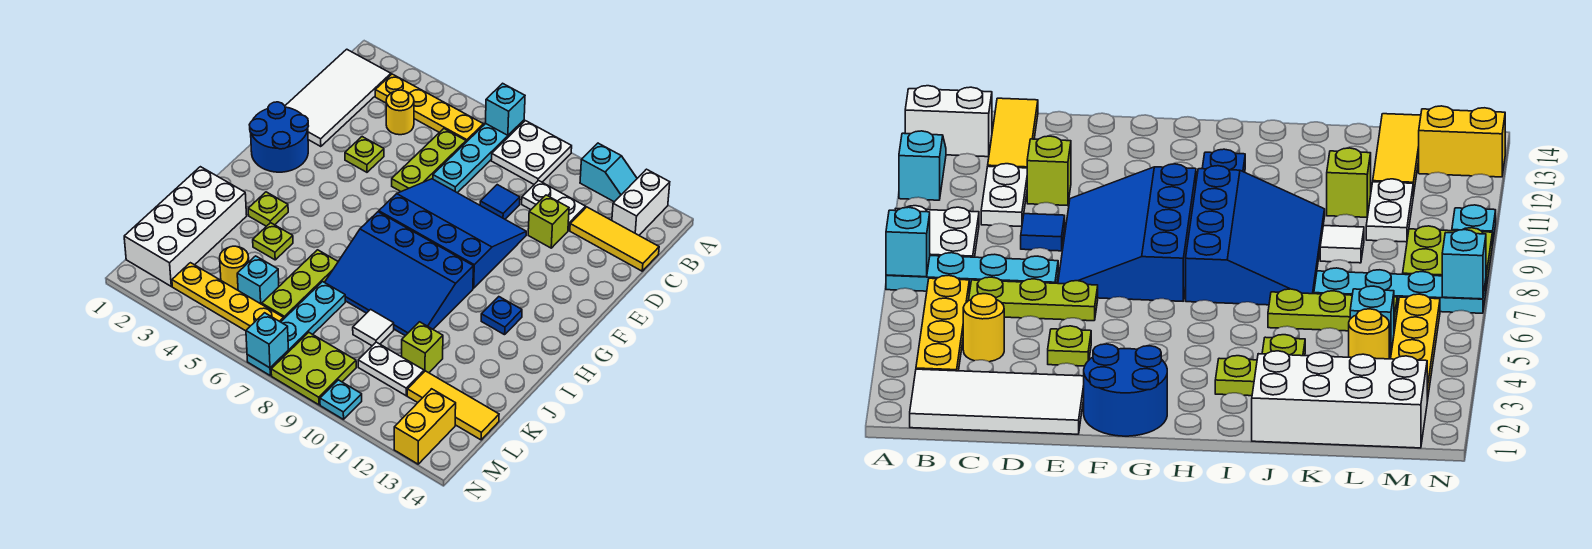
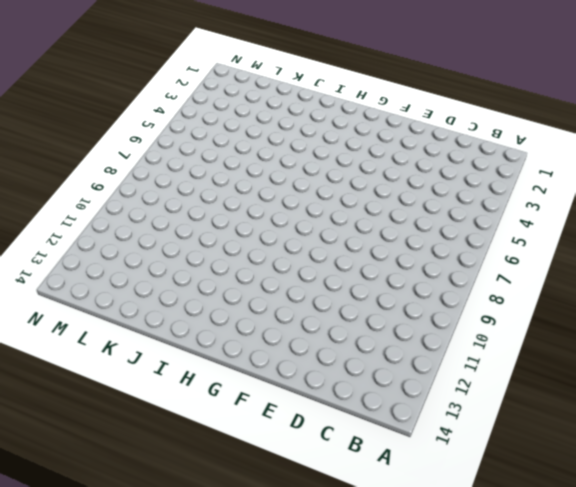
none -> cyan 1x4 plate [433,120,524,193]
none -> white 2x2 plate [491,121,572,184]
none -> cyan 1x2 slope [580,143,637,202]
none -> white 1x2 brick [612,169,670,235]

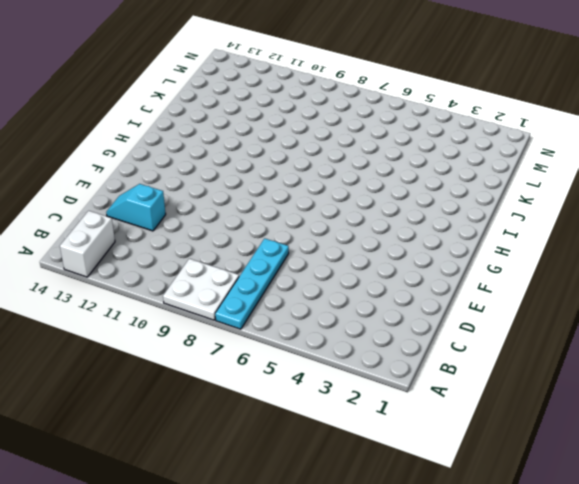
cyan 1x2 slope [106,184,166,231] -> cyan 1x2 slope moved to [580,143,637,202]
none -> white 2x4 tile [285,49,391,147]
none -> yellow 1x4 plate [375,74,483,142]
none -> yellow 1x1 round brick [386,90,414,135]
none -> lime 1x3 plate [392,129,466,192]

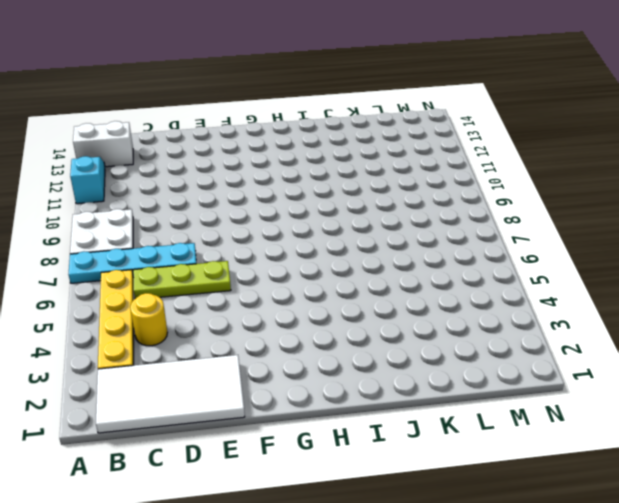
none -> white 1x2 plate [522,181,586,230]
none -> yellow 1x3 tile [570,207,659,271]
none -> blue 1x1 tile [480,185,520,219]
none -> lime 1x1 brick [528,195,569,248]

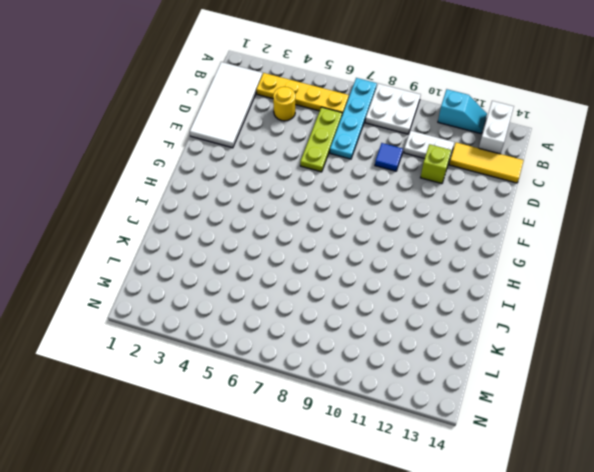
none -> lime 1x1 plate [345,137,384,172]
none -> blue 3x4 slope [379,179,526,288]
none -> blue 2x2 round brick [249,102,308,172]
none -> blue 3x4 slope [325,212,473,336]

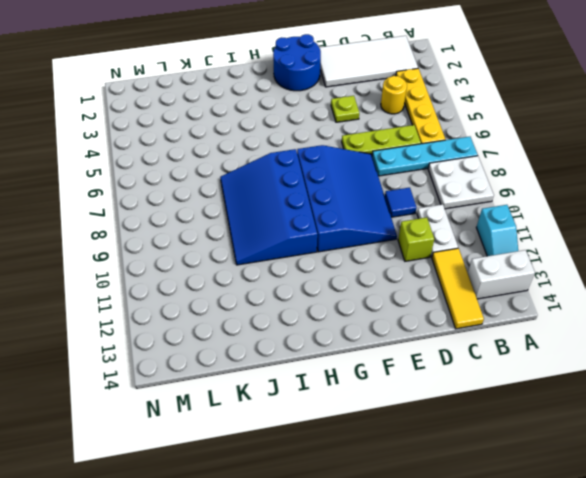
none -> blue 1x1 plate [481,297,522,335]
none -> lime 1x1 plate [248,192,288,226]
none -> white 2x4 brick [124,167,247,286]
none -> lime 1x1 plate [253,223,293,260]

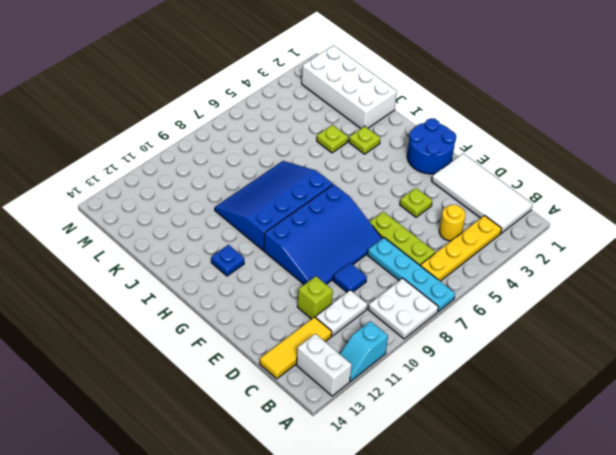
none -> lime 1x3 plate [262,250,338,318]
none -> cyan 1x4 plate [247,282,345,376]
none -> white 1x1 tile [353,309,394,346]
none -> lime 1x1 brick [402,322,443,373]

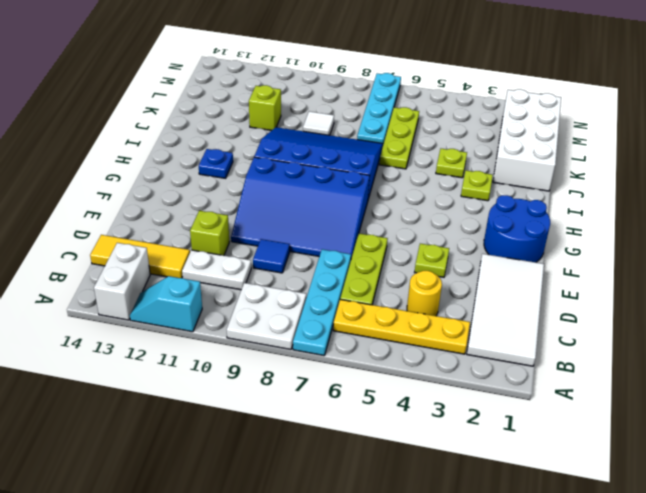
none -> yellow 1x1 round brick [220,246,249,290]
none -> cyan 1x1 brick [237,256,279,304]
none -> white 1x2 plate [358,342,424,396]
none -> yellow 1x3 tile [407,371,499,440]

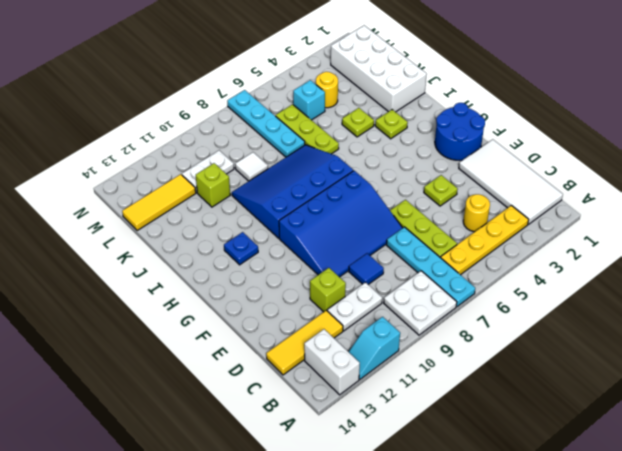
none -> yellow 1x4 plate [172,263,284,331]
none -> lime 2x2 plate [271,333,356,405]
none -> yellow 1x2 brick [394,389,456,464]
none -> cyan 1x1 plate [320,380,362,419]

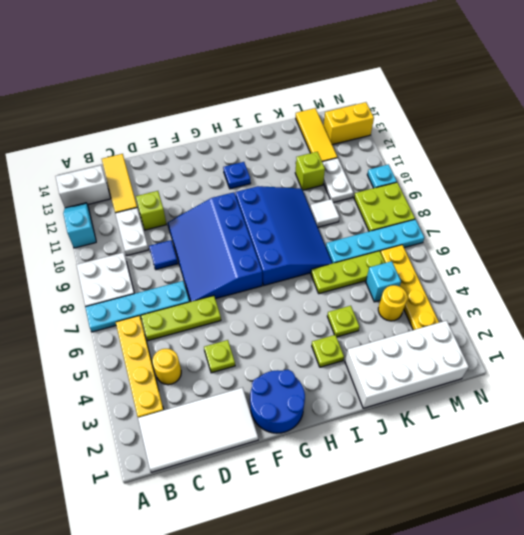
none -> cyan 1x1 brick [486,83,525,135]
none -> cyan 1x1 brick [246,313,288,368]

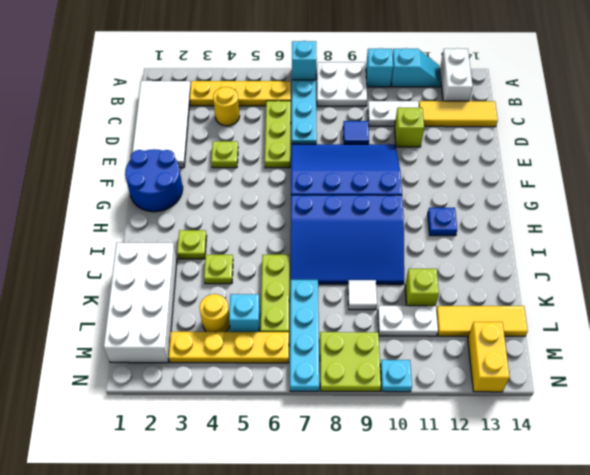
cyan 1x1 brick [366,48,393,87] -> cyan 1x1 brick moved to [246,313,288,368]

